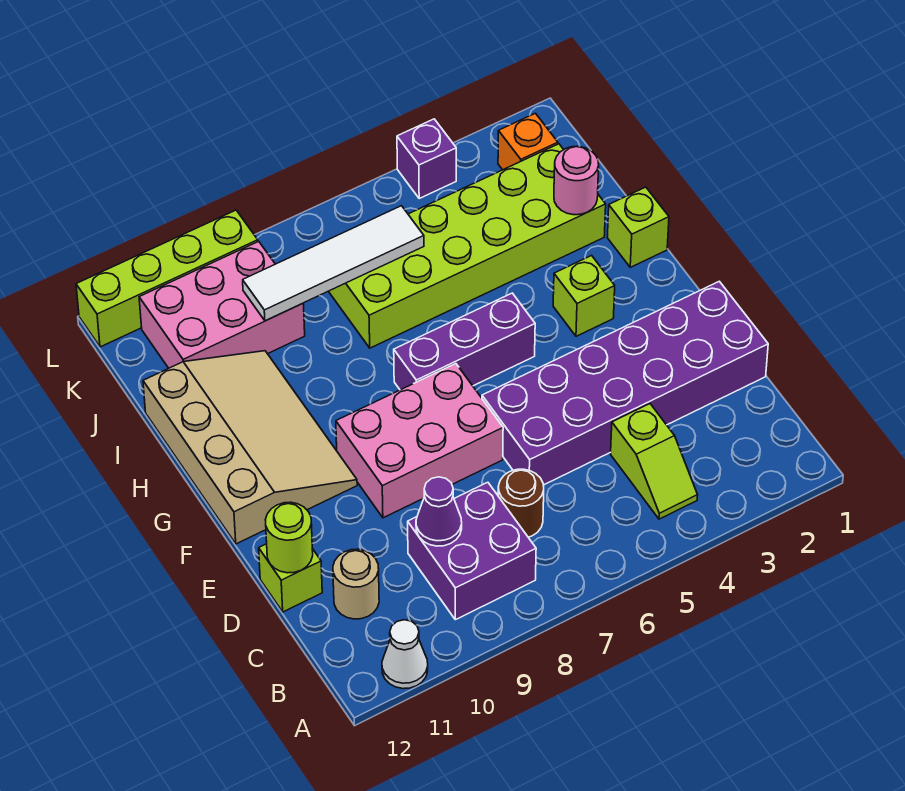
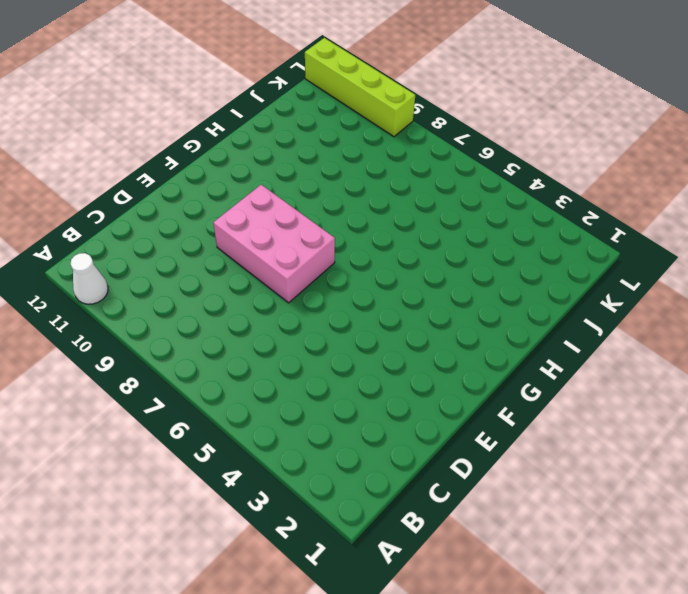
none -> lime 1x2 slope [611,404,698,519]
none -> purple 2x2 brick [408,482,536,620]
none -> brown 1x1 round brick [498,469,544,537]

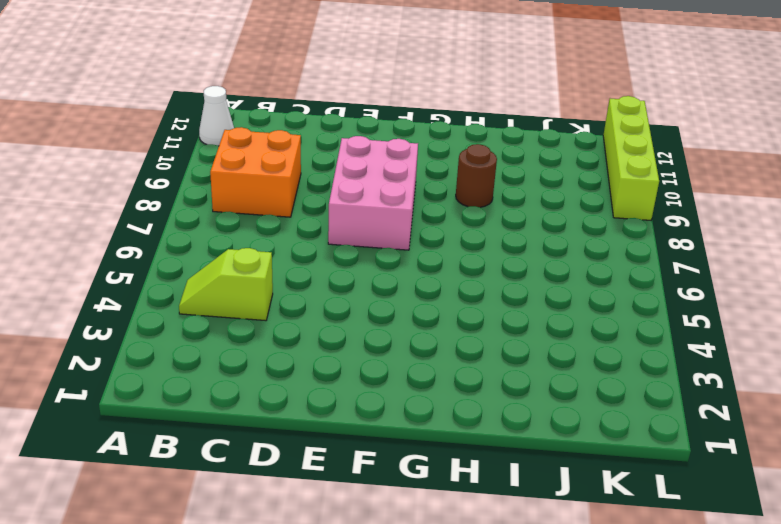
orange 2x2 brick [210,127,301,217] -> purple 2x2 brick [408,482,536,620]
brown 1x1 round brick [456,144,497,207] -> brown 1x1 round brick moved to [498,469,544,537]
none -> tan 1x1 round brick [333,549,379,619]
none -> purple 2x6 brick [482,281,768,485]
none -> lime 1x1 brick [259,544,322,612]

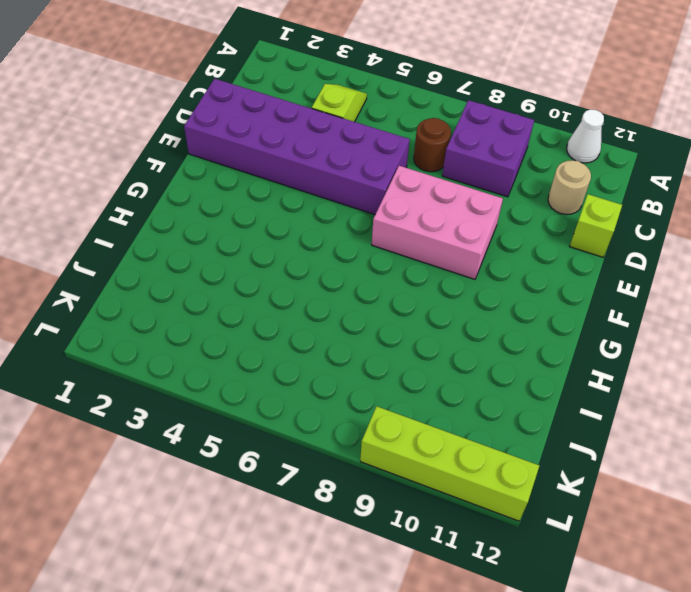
none -> tan 3x4 slope [143,351,357,544]
none -> lime 1x1 brick [553,256,615,336]
none -> purple 1x3 brick [394,293,535,390]

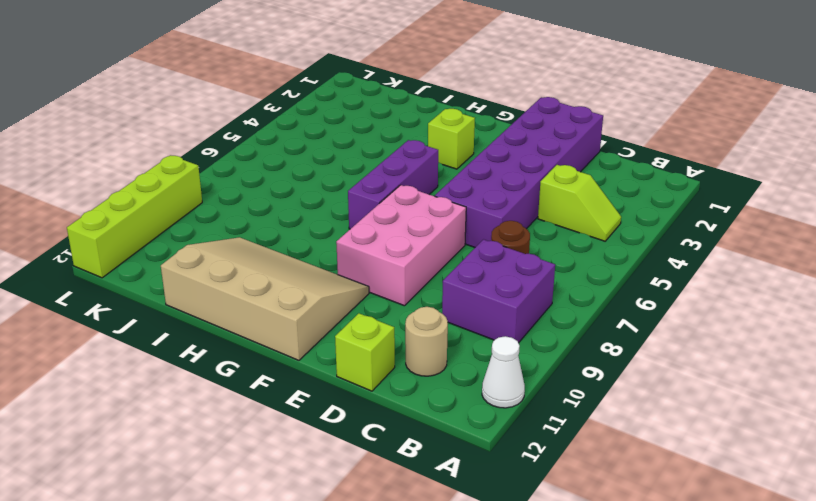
none -> lime 1x1 brick [607,187,669,267]
none -> lime 2x6 brick [329,144,606,348]
none -> pink 2x3 brick [139,241,305,368]

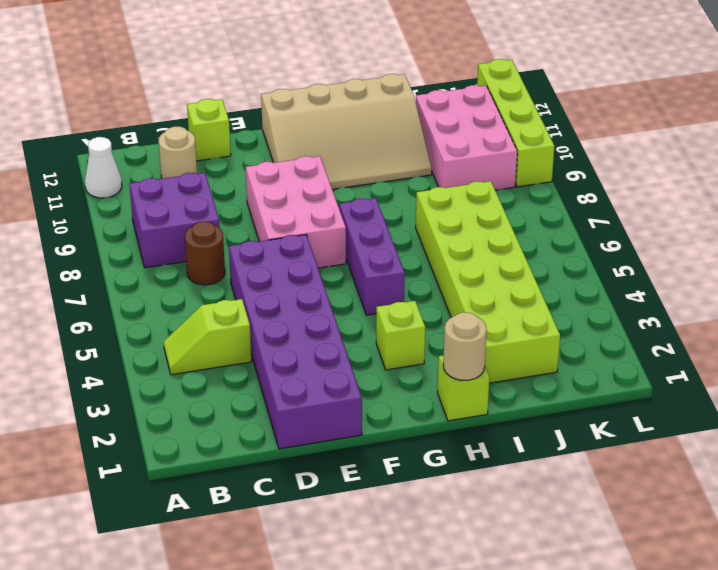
tan 1x1 round brick [443,312,487,380] -> none
none -> orange 1x1 brick [498,113,558,170]
none -> purple 1x1 brick [397,119,456,198]
none -> purple 1x1 cone [416,477,462,546]

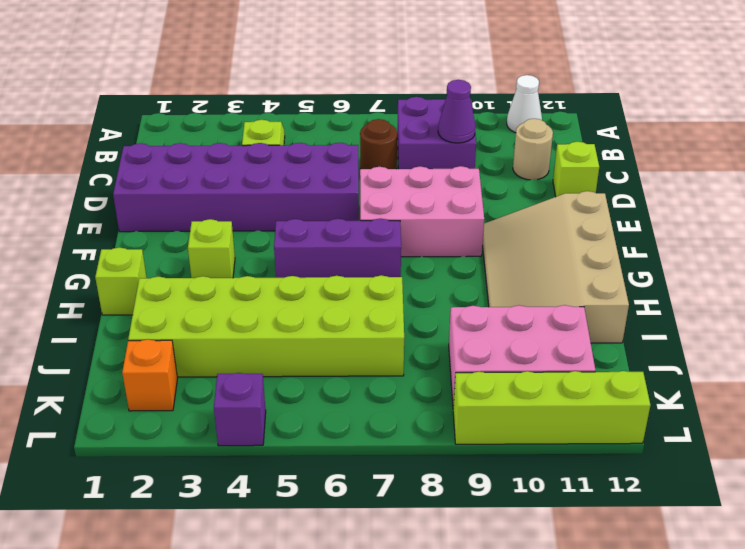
none -> lime 1x1 round brick [265,502,313,573]
none -> pink 1x1 round brick [554,146,599,215]
none -> white 1x4 tile [243,206,424,321]

